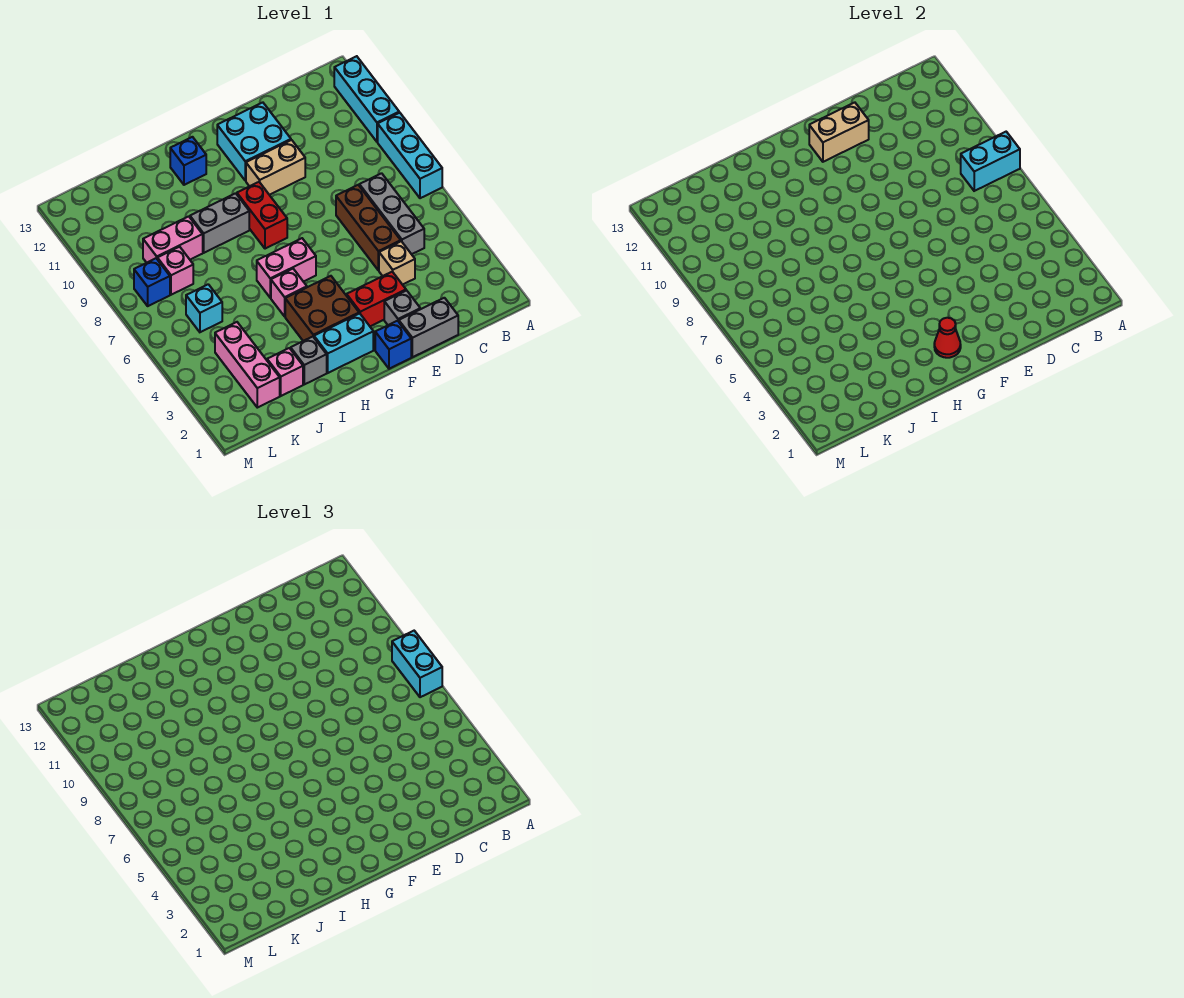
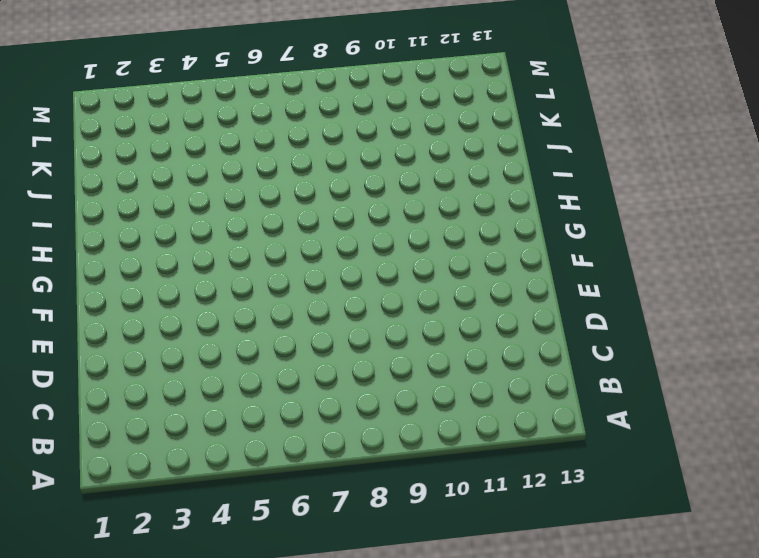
none -> cyan 1x3 brick [378,113,442,198]
none -> cyan 1x3 brick [334,56,399,142]
none -> grey 1x3 brick [359,173,424,254]

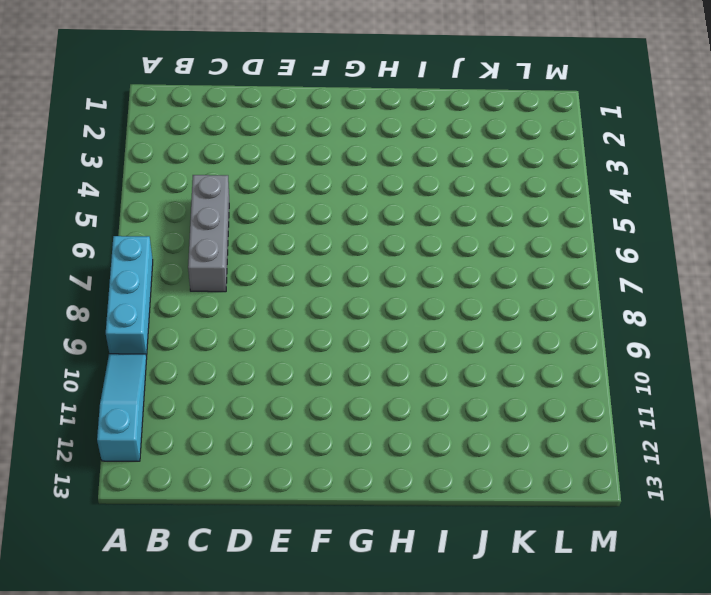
cyan 1x3 slope [97,354,147,461] -> cyan 1x3 brick [334,56,399,142]
none -> grey 1x2 brick [399,298,458,357]
none -> tan 1x1 brick [379,241,415,285]
none -> brown 1x3 brick [336,185,401,271]

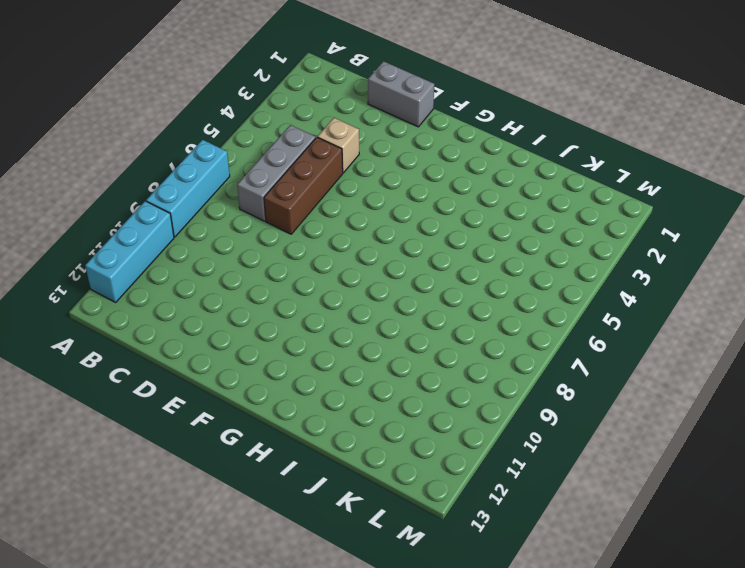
none -> grey 1x1 brick [384,290,420,325]
none -> red 1x2 brick [347,272,406,326]
none -> tan 1x2 brick [246,140,305,195]

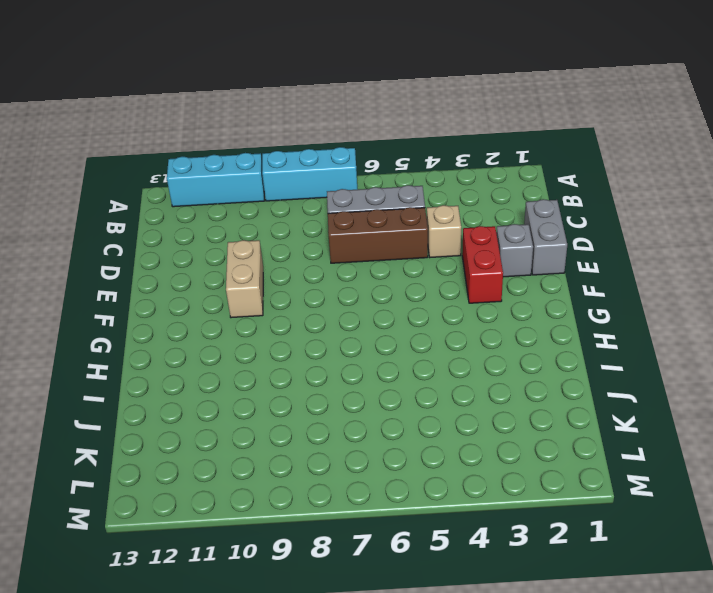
none -> cyan 2x2 brick [217,102,291,181]
none -> blue 1x1 brick [375,321,411,369]
none -> cyan 1x2 brick [314,313,373,373]

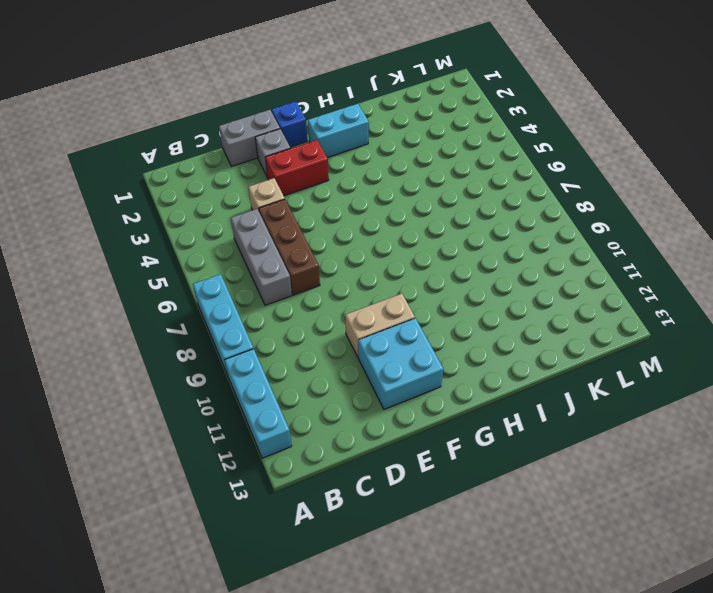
none -> brown 2x2 brick [285,276,359,341]
none -> pink 1x2 brick [257,238,316,298]
none -> red 1x2 brick [237,182,287,249]

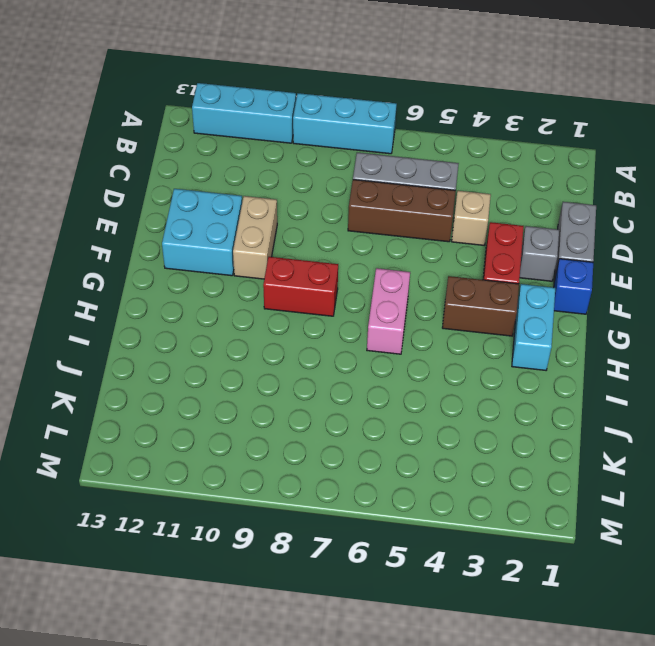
brown 1x2 brick [442,276,519,336] -> brown 2x2 brick [285,276,359,341]
none -> pink 1x1 brick [271,269,307,316]
none -> grey 1x2 brick [190,193,249,253]
none -> blue 1x1 brick [170,137,206,185]

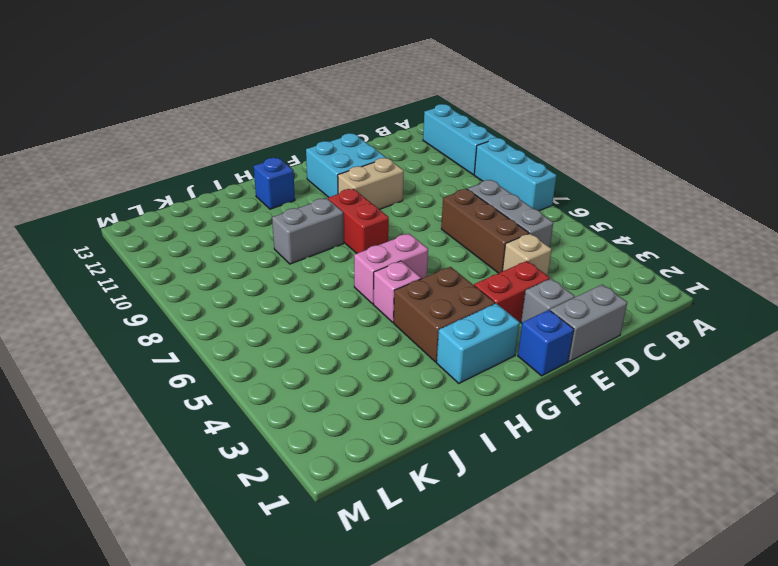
none -> grey 1x1 brick [291,337,327,384]
none -> pink 1x1 brick [267,348,303,396]
none -> pink 1x2 brick [143,216,203,263]

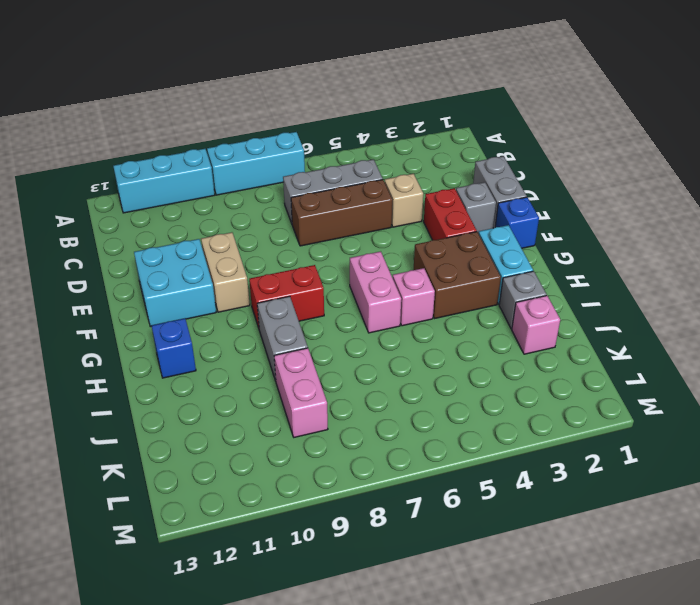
none -> pink 1x3 brick [215,322,280,408]
none -> cyan 1x1 brick [186,284,222,332]
none -> pink 1x1 brick [157,247,193,295]

